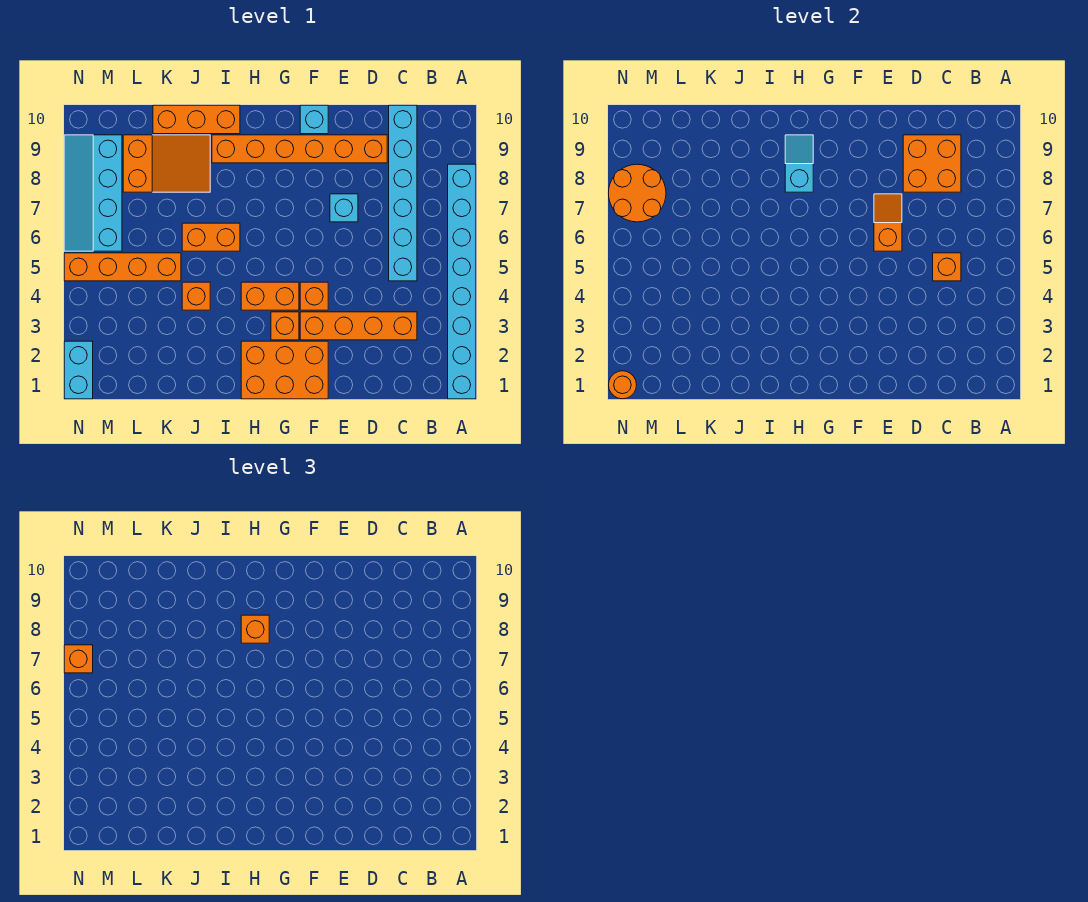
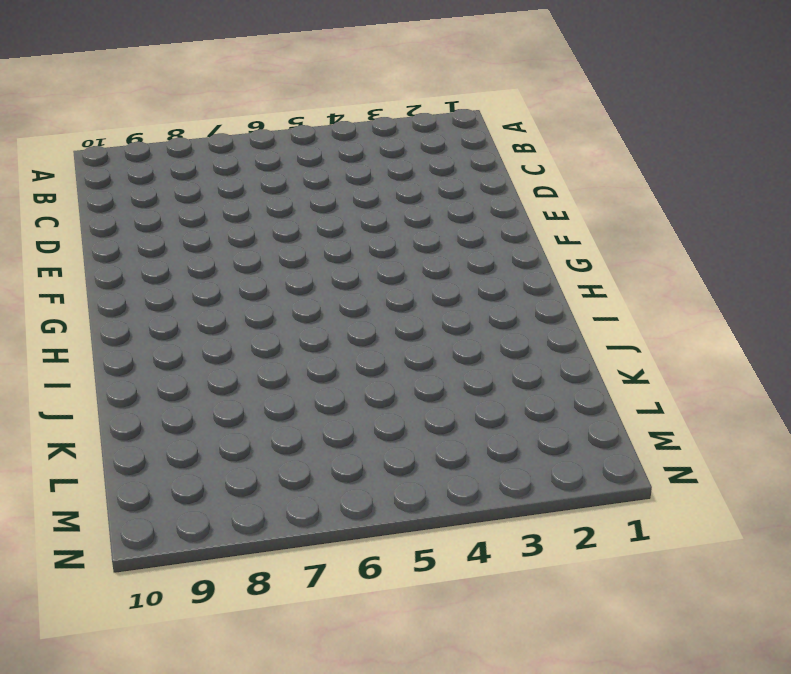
none -> cyan 1x8 brick [448,164,476,399]
none -> orange 1x4 brick [300,312,417,340]
none -> cyan 1x6 brick [389,105,417,281]

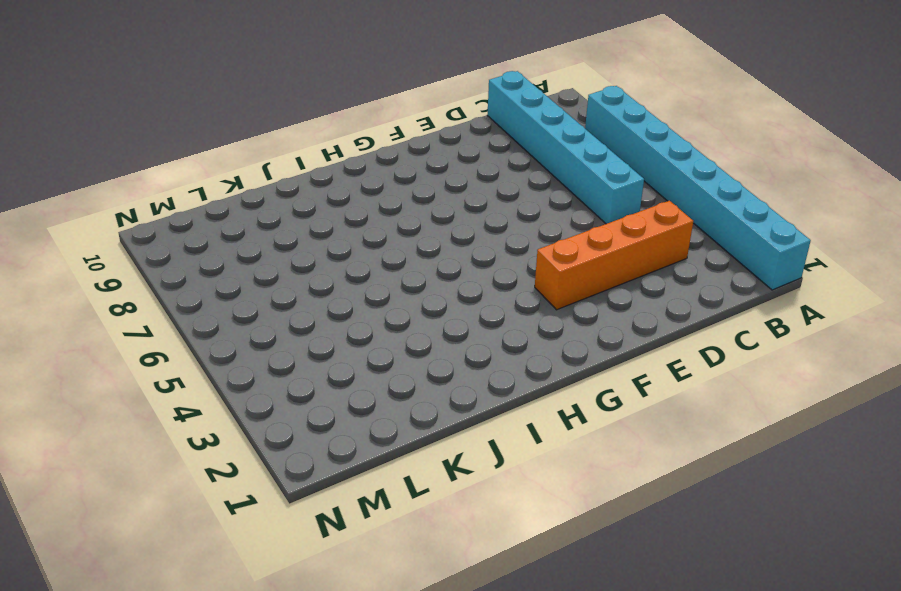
none -> orange 1x6 brick [212,135,387,163]
none -> cyan 1x1 brick [330,194,358,222]
none -> orange 2x3 brick [241,341,328,399]

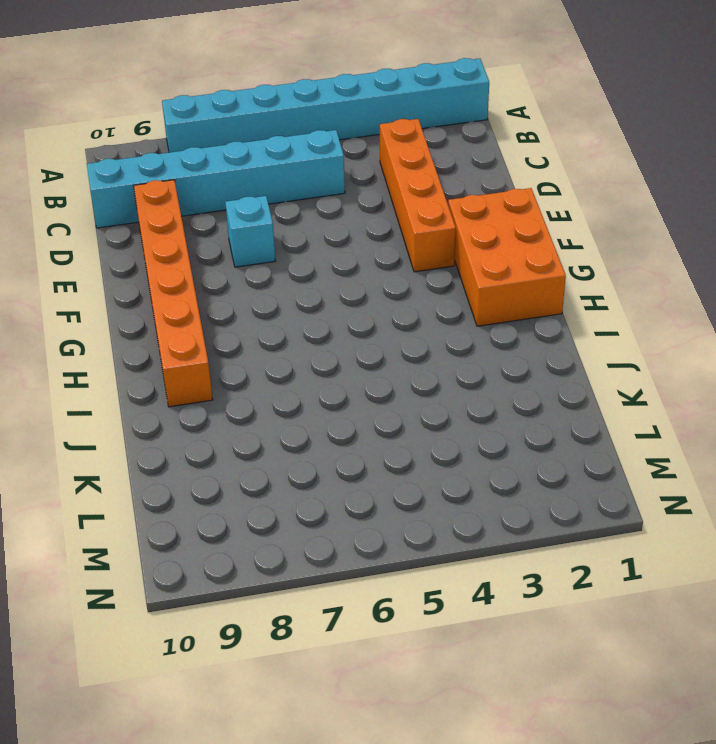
none -> orange 1x1 brick [300,282,328,310]
none -> cyan 1x1 brick [300,105,328,134]
none -> orange 1x1 brick [271,312,299,340]

